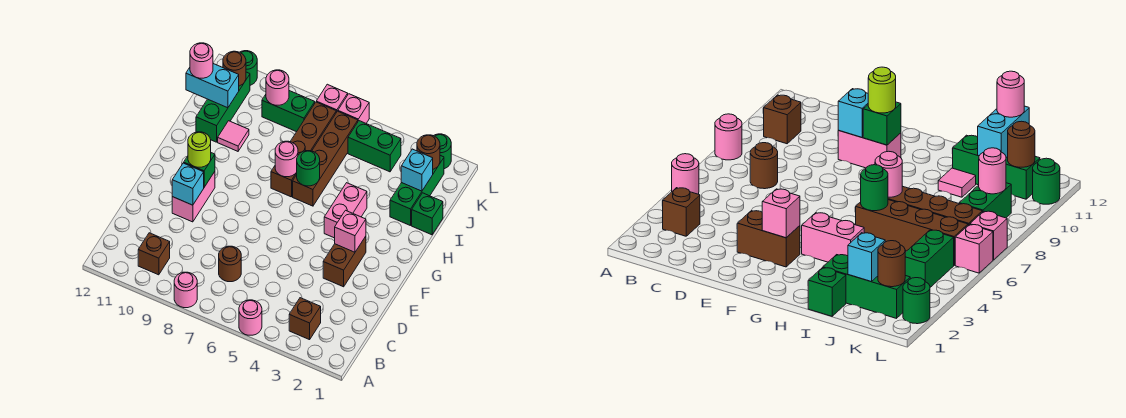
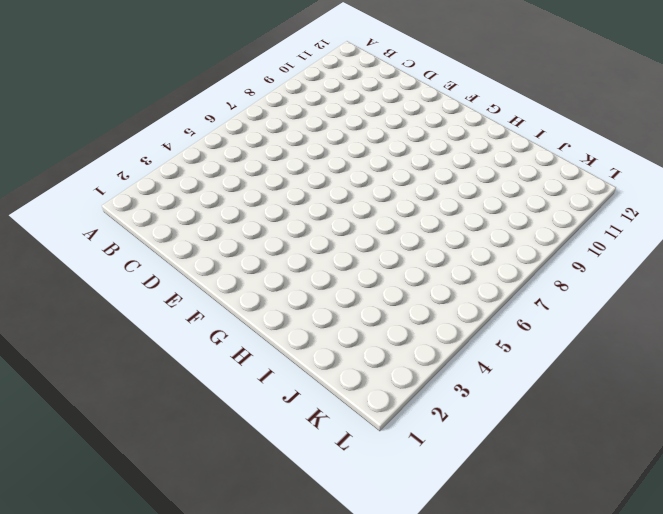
none -> pink 1x1 round brick [239,300,262,335]
none -> pink 1x1 round brick [174,272,197,308]
none -> brown 1x1 brick [289,298,321,340]
none -> brown 1x1 brick [138,233,170,275]

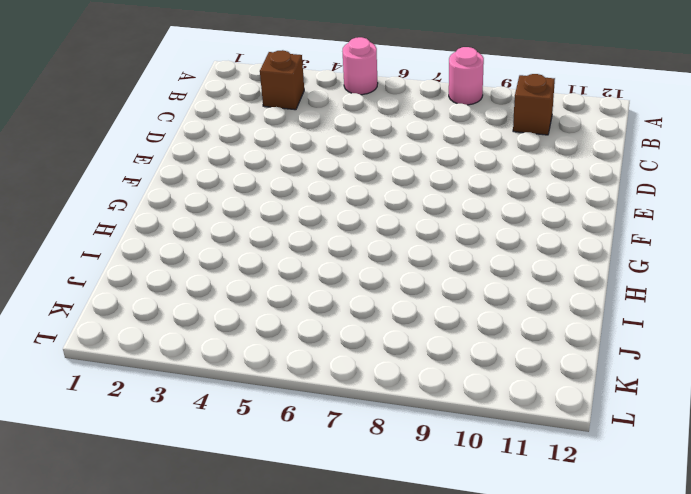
none -> brown 1x1 round brick [219,246,241,282]
none -> brown 1x2 brick [323,236,366,287]
none -> pink 1x2 brick [172,172,215,222]
none -> pink 1x2 brick [324,183,367,238]

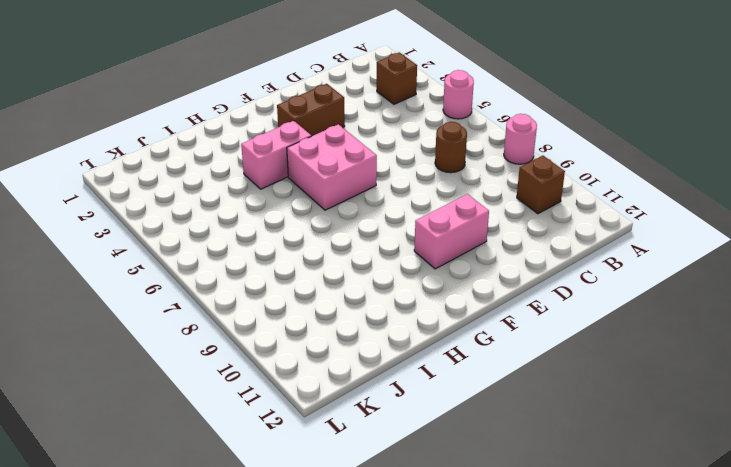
pink 2x2 brick [287,124,377,210] -> none
none -> brown 1x4 brick [293,111,358,206]
none -> brown 1x4 brick [271,102,336,197]
none -> green 1x1 brick [412,193,443,235]
none -> green 1x3 brick [390,156,444,226]

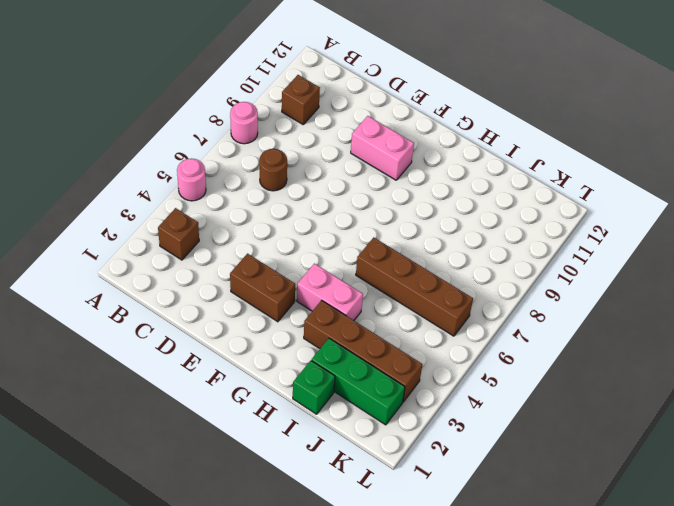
brown 1x4 brick [304,300,422,402] -> brown 1x4 brick moved to [271,102,336,197]
none -> pink 1x1 tile [218,121,249,151]
none -> green 1x3 brick [196,72,250,142]
none -> green 1x2 brick [348,121,401,172]
none -> green 1x2 brick [262,91,315,132]

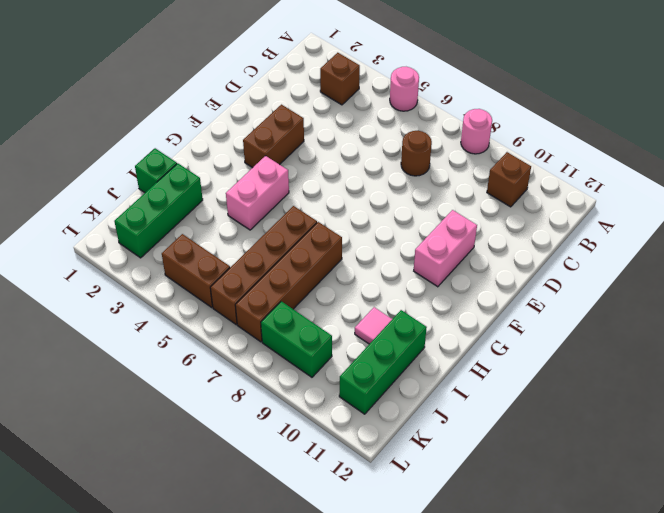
brown 1x2 brick [162,234,230,307] -> green 1x2 brick [348,121,401,172]
none -> green 1x1 round brick [434,134,451,169]
none -> pink 1x1 brick [338,94,369,123]
none -> pink 1x1 brick [316,84,348,112]
none -> green 1x1 round brick [240,51,257,85]

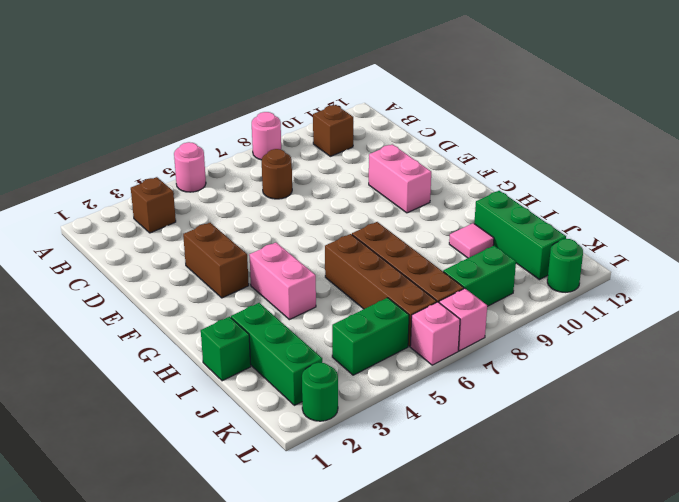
none -> cyan 1x1 brick [172,163,204,205]
none -> pink 1x1 brick [335,210,366,252]
none -> green 1x1 brick [184,153,215,187]
none -> green 1x1 round brick [296,151,320,186]

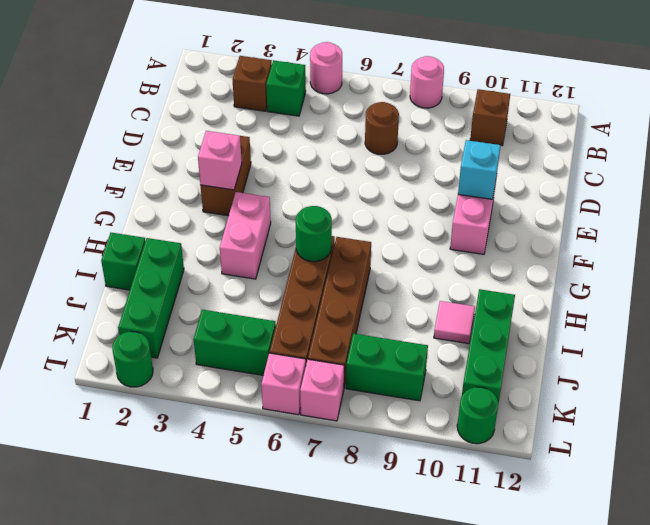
green 1x1 brick [266,60,306,116] -> green 1x1 brick moved to [184,153,215,187]
none -> pink 1x1 round brick [275,141,298,177]
none -> cyan 1x1 brick [401,149,433,191]
none -> cyan 1x2 brick [186,64,239,108]
none -> brown 1x1 round brick [417,135,440,169]

